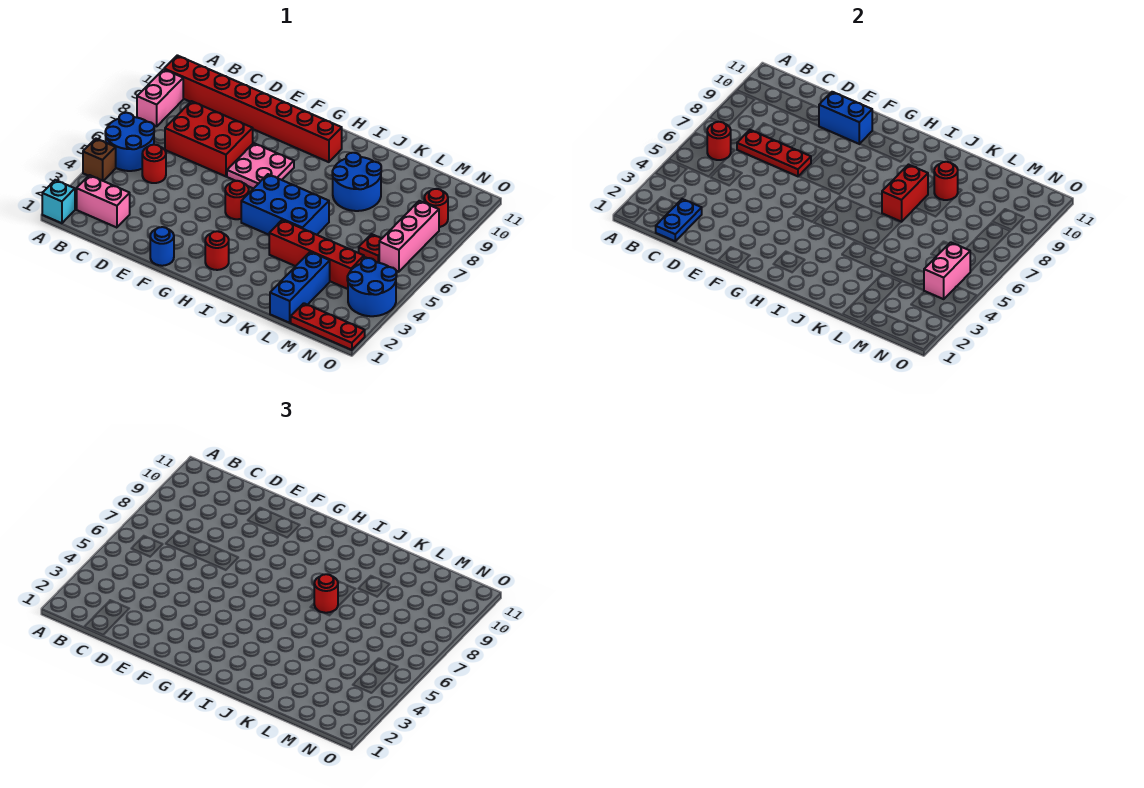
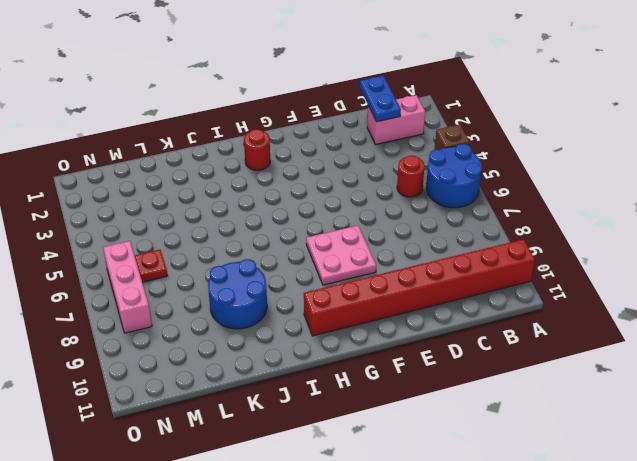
none -> cyan 1x1 brick [42,180,75,223]
none -> pink 1x2 brick [137,69,183,126]
none -> red 2x3 brick [165,101,253,176]

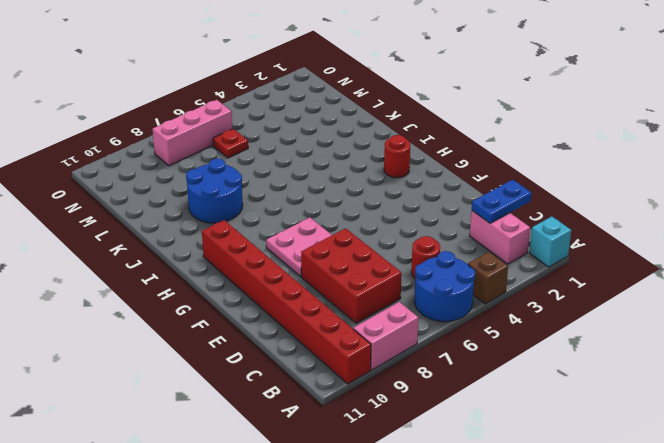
none -> blue 1x1 round brick [150,227,174,266]
none -> red 1x1 round brick [225,181,249,219]
none -> blue 2x3 brick [241,174,329,235]

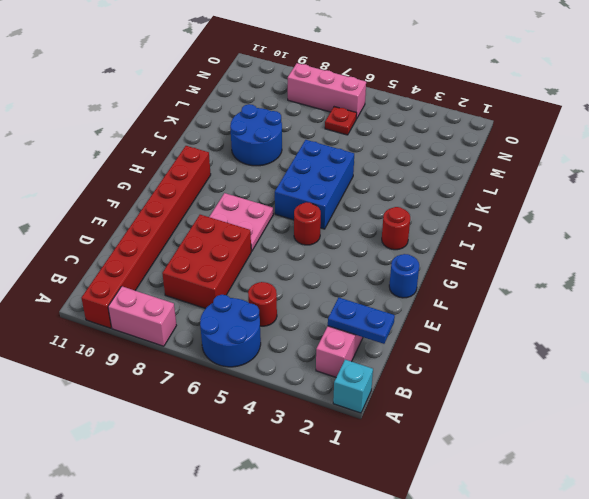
none -> brown 1x1 brick [83,139,116,181]
none -> red 1x4 brick [269,220,364,289]
none -> blue 1x3 brick [270,252,330,323]

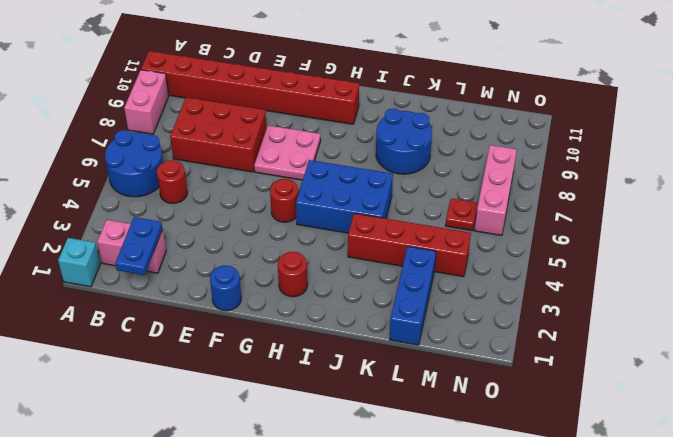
none -> brown 1x1 brick [83,139,116,181]
none -> red 1x3 plate [291,303,365,350]
none -> blue 2x2 round brick [347,258,397,316]

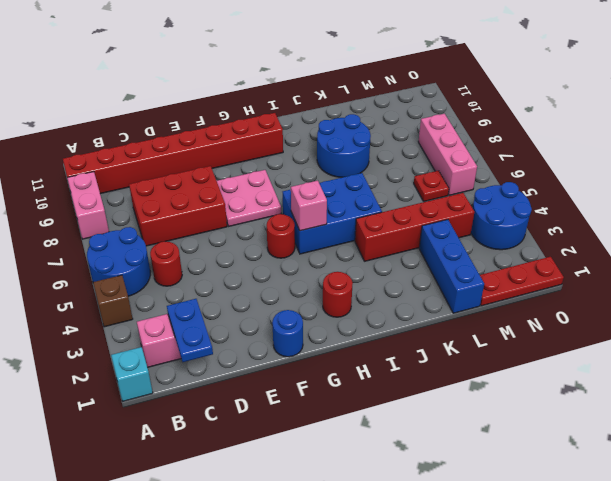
pink 1x1 brick [291,181,327,231] -> none
none -> red 1x1 round brick [424,189,448,227]
none -> red 1x1 round brick [707,122,731,160]
none -> red 1x3 plate [737,130,811,176]

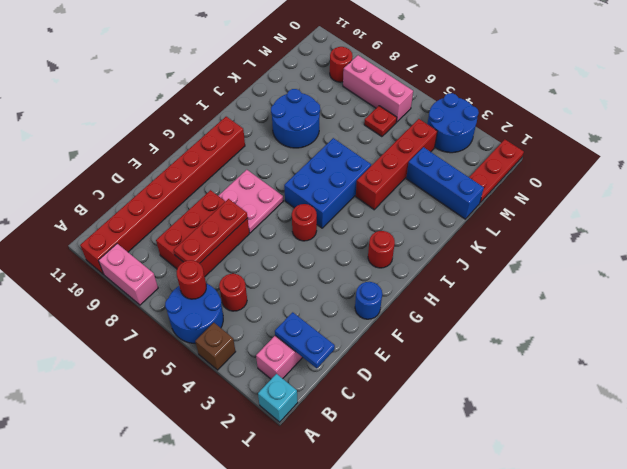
none -> blue 1x2 brick [819,92,872,144]
none -> red 1x2 brick [882,165,928,222]
none -> red 1x1 round brick [934,162,958,200]

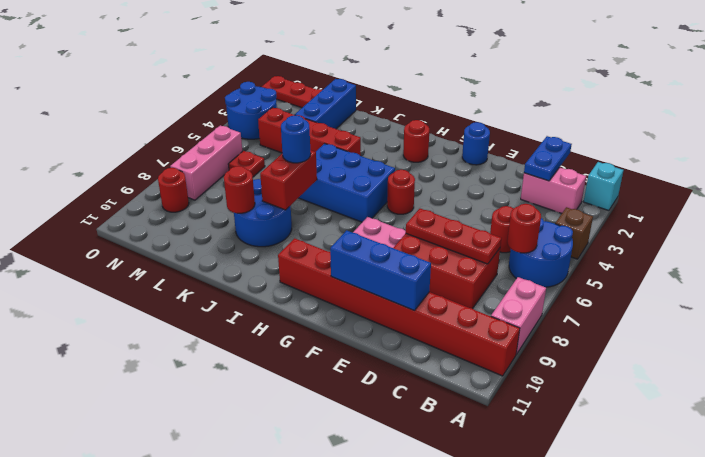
blue 1x3 brick [330,230,431,310] -> blue 1x2 brick [819,92,872,144]
blue 1x1 round brick [281,115,311,163] -> red 1x1 round brick [314,574,338,613]
none -> pink 1x2 brick [924,242,970,299]

